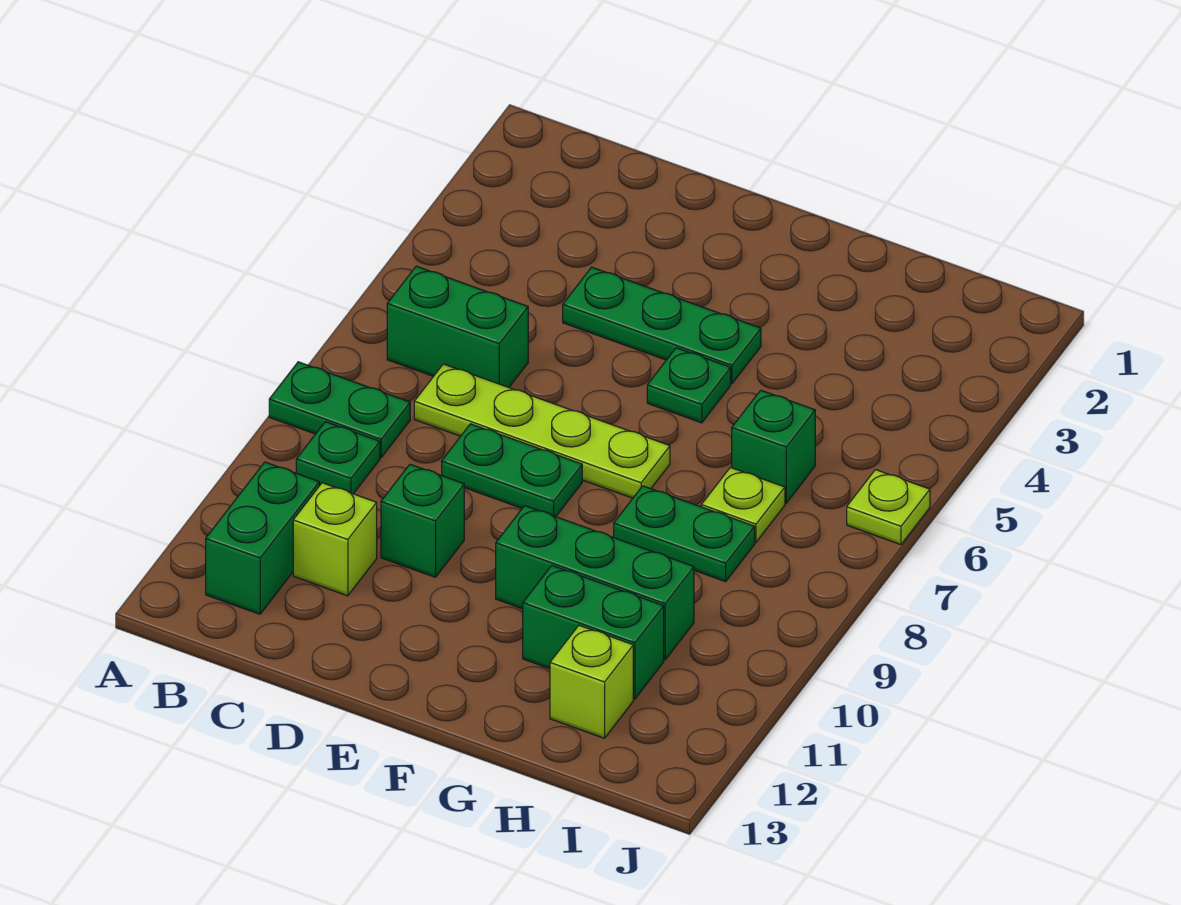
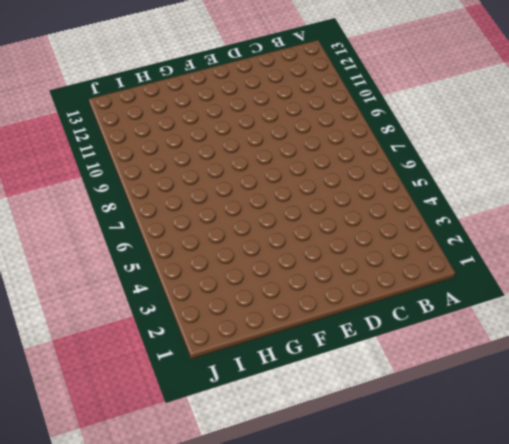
none -> green 1x2 plate [269,362,410,458]
none -> green 1x2 brick [387,266,528,387]
none -> green 1x1 plate [296,422,380,494]

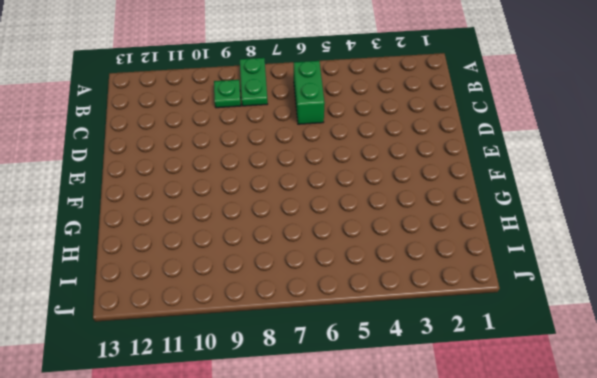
none -> green 1x2 brick [206,462,319,614]
none -> lime 1x4 plate [414,364,670,498]
none -> lime 1x1 brick [293,483,377,596]

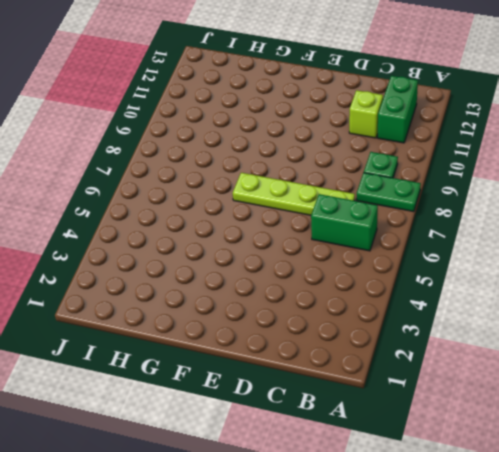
none -> green 1x3 plate [563,267,761,384]
none -> green 1x2 plate [442,424,582,517]
none -> green 1x1 brick [381,464,464,577]

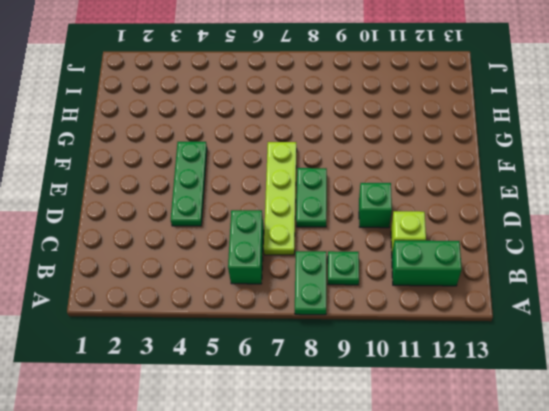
none -> green 1x1 plate [647,348,731,423]
none -> green 1x3 brick [496,506,694,660]
none -> green 1x2 plate [614,486,755,582]

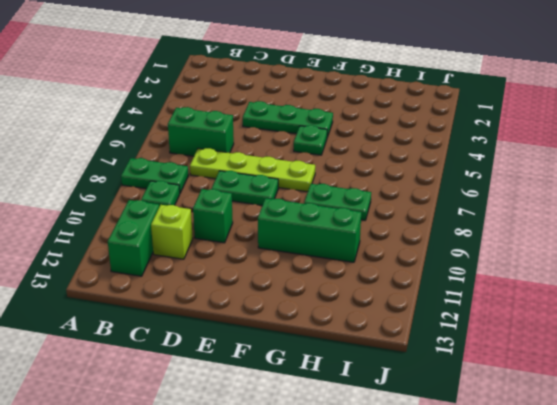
none -> green 1x2 brick [523,566,664,699]
none -> green 1x1 brick [732,390,815,503]
none -> lime 1x1 plate [701,467,785,542]

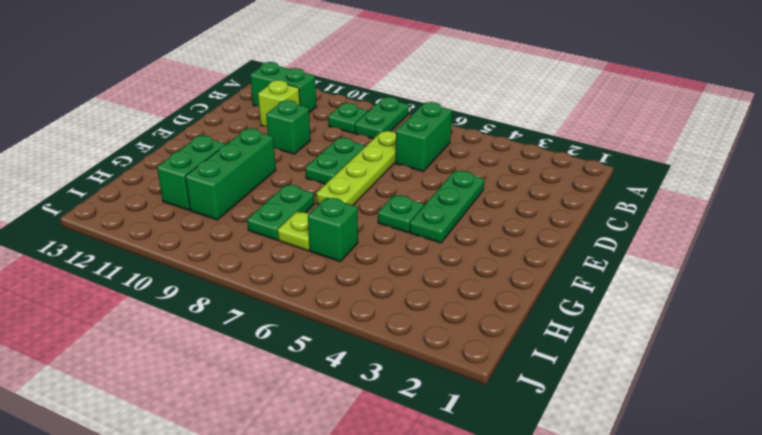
none -> lime 1x1 brick [550,625,633,738]
none -> lime 1x1 plate [847,470,930,545]

